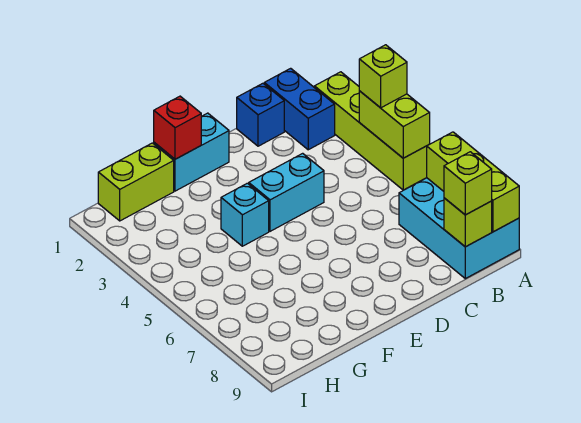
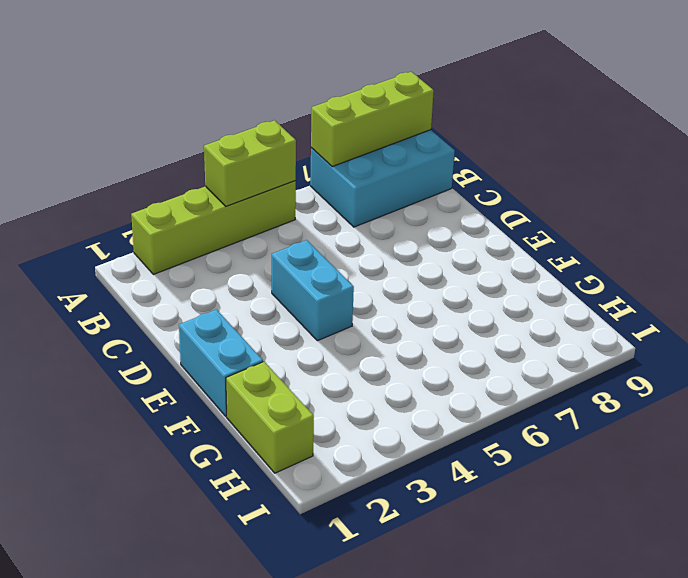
none -> blue 1x2 brick [264,68,335,150]
none -> blue 1x1 brick [237,83,284,146]
none -> cyan 1x1 brick [221,183,269,246]

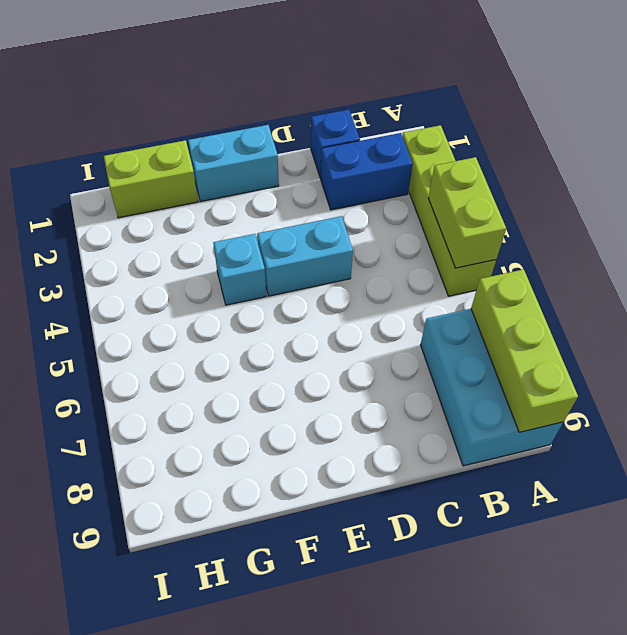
blue 1x2 brick [321,133,413,210] -> blue 1x2 brick turned to [264,68,335,150]
none -> lime 1x1 brick [444,198,492,247]
none -> red 1x1 brick [154,96,201,159]
none -> lime 1x1 brick [359,45,407,108]

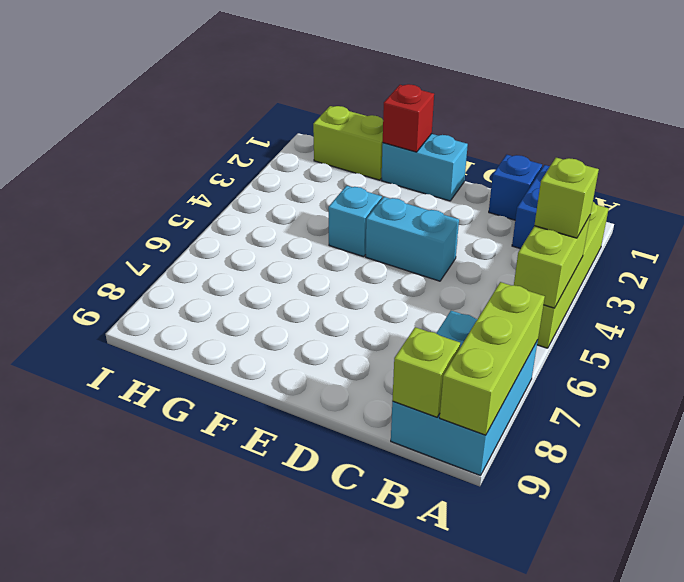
none -> lime 1x1 brick [444,152,492,215]

